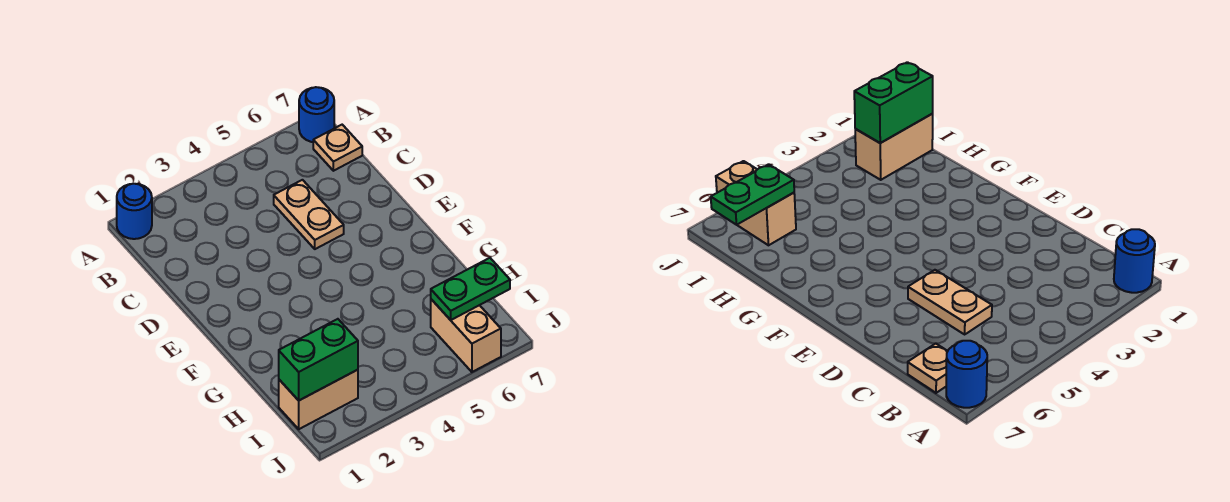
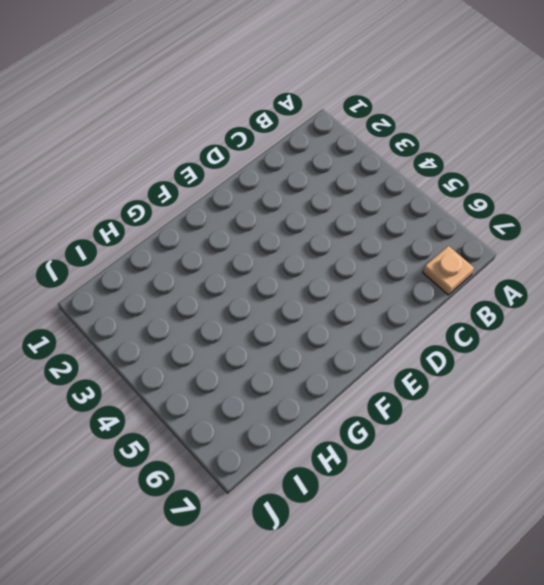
none -> blue 1x1 round brick [117,184,152,239]
none -> blue 1x1 round brick [299,87,334,142]

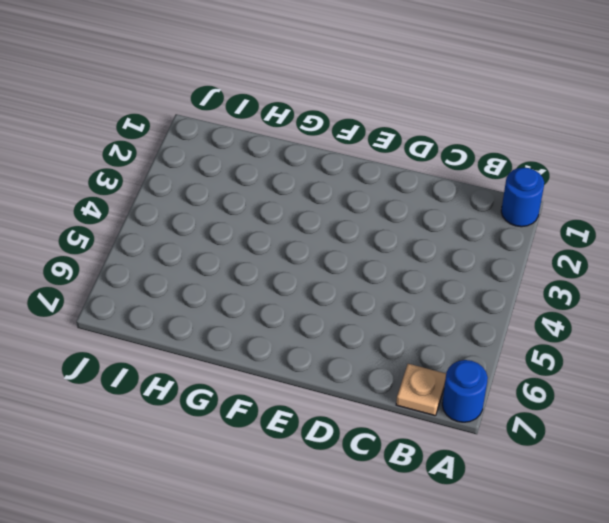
none -> tan 1x2 plate [274,180,344,249]
none -> tan 1x2 brick [279,370,358,429]

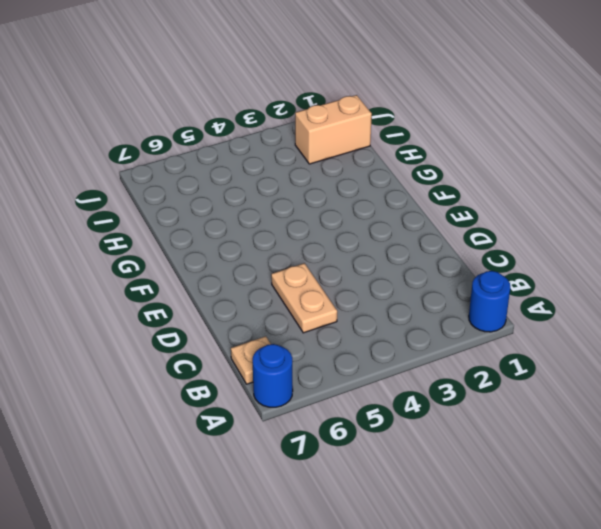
none -> tan 1x2 brick [431,299,501,372]
none -> green 1x2 brick [279,319,358,400]

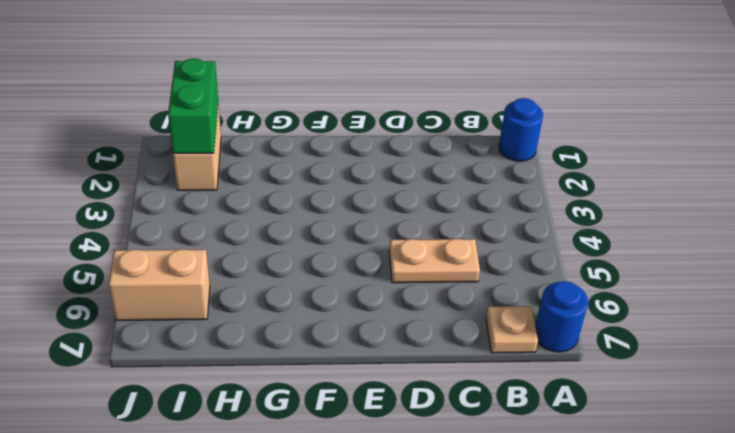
none -> green 1x2 plate [431,258,510,320]

